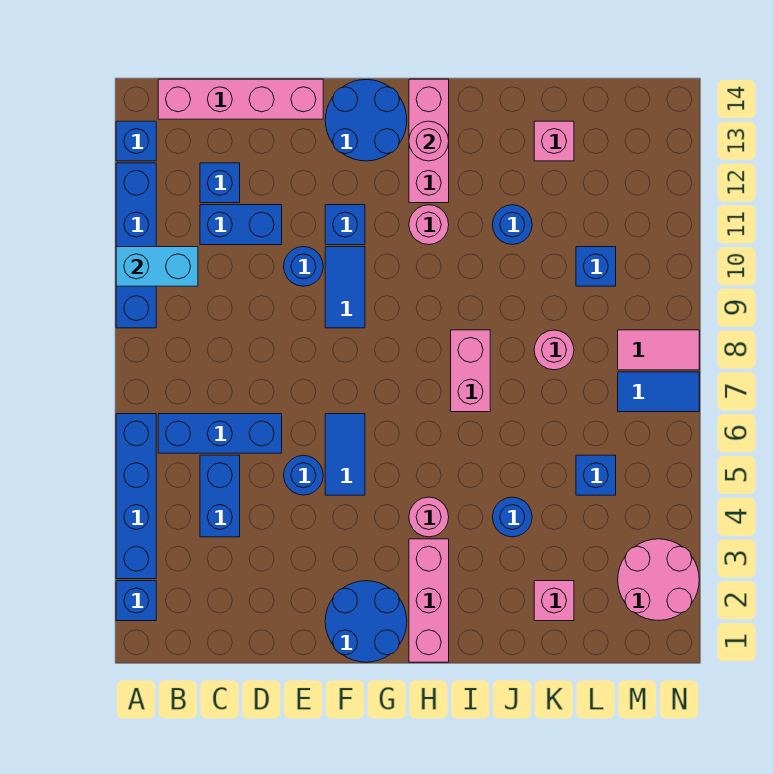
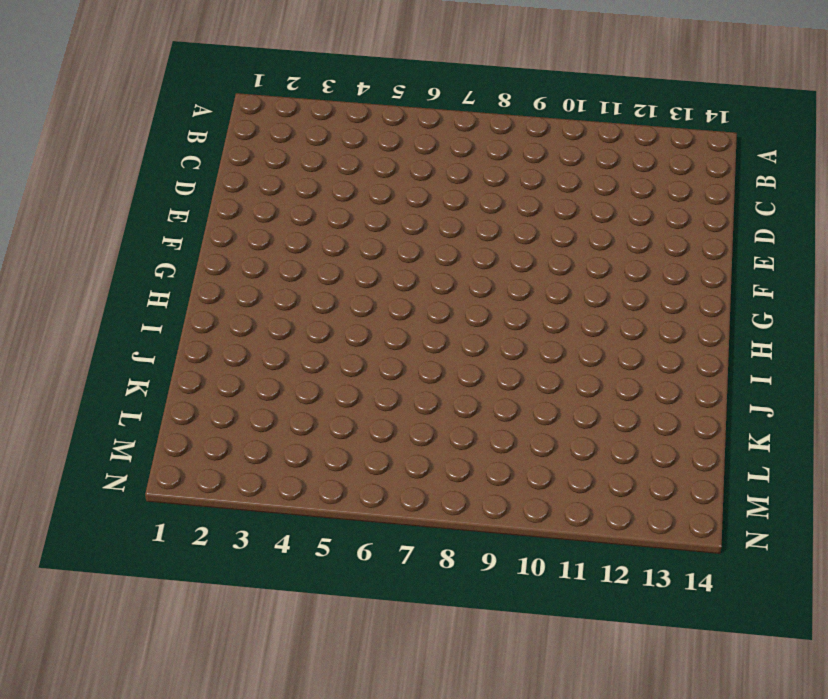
none -> blue 1x1 brick [116,581,156,621]
none -> blue 1x4 brick [116,414,156,579]
none -> blue 1x4 brick [116,163,156,328]
none -> blue 1x1 brick [116,121,156,161]

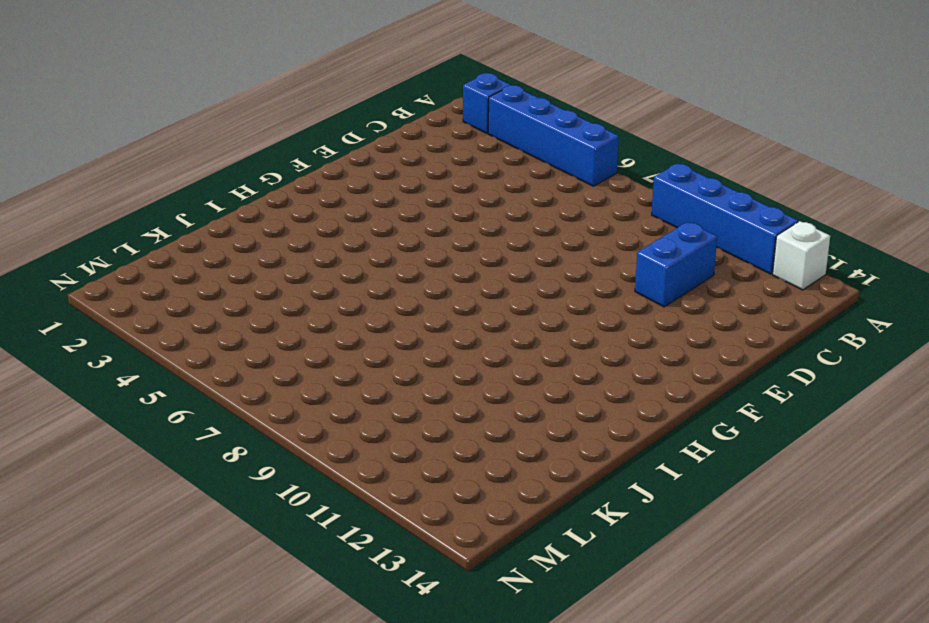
white 1x1 brick [773,221,830,290] -> blue 1x1 brick [116,121,156,161]
none -> blue 1x3 brick [158,414,282,453]
none -> pink 1x4 brick [158,79,323,119]
none -> blue 1x2 brick [200,455,240,537]
none -> blue 1x1 brick [200,163,240,203]

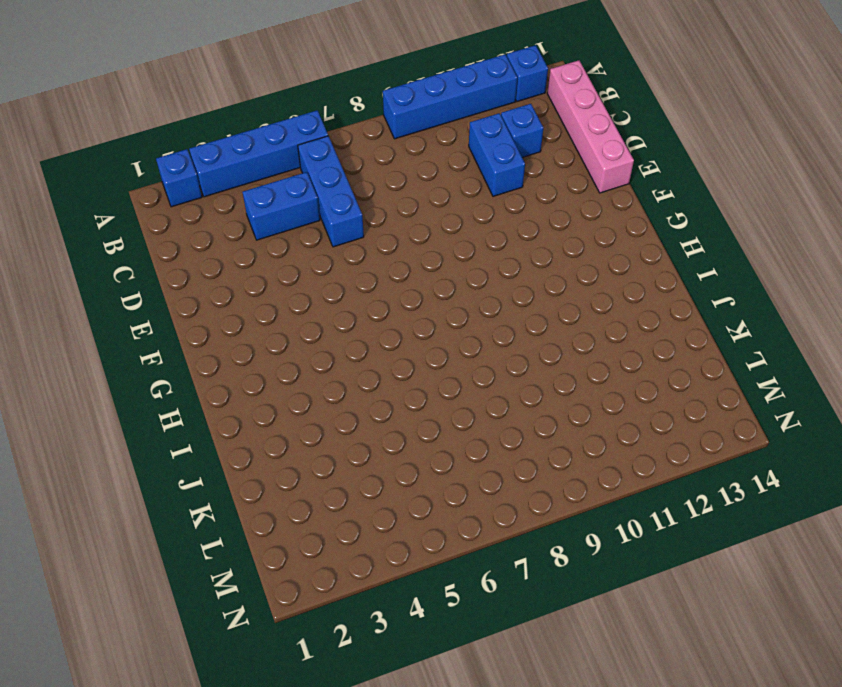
none -> blue 1x1 round brick [284,455,323,495]
none -> blue 1x1 round brick [284,247,323,286]
none -> blue 2x2 round brick [325,581,407,662]
none -> blue 1x2 tile [325,414,365,495]

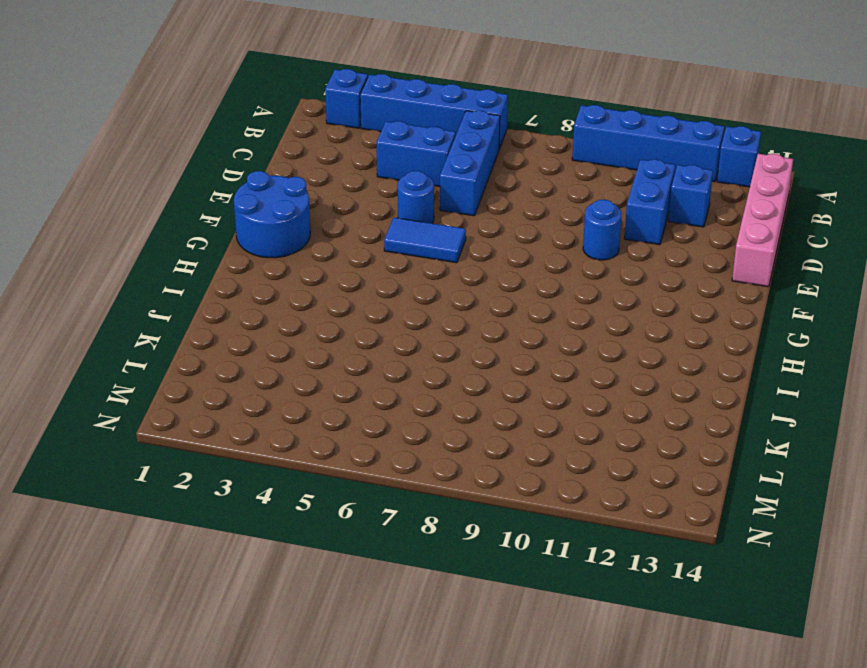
none -> blue 1x2 tile [325,247,365,328]
none -> blue 1x1 brick [325,205,365,245]
none -> blue 2x2 round brick [325,80,407,161]
none -> pink 1x3 brick [409,539,449,662]

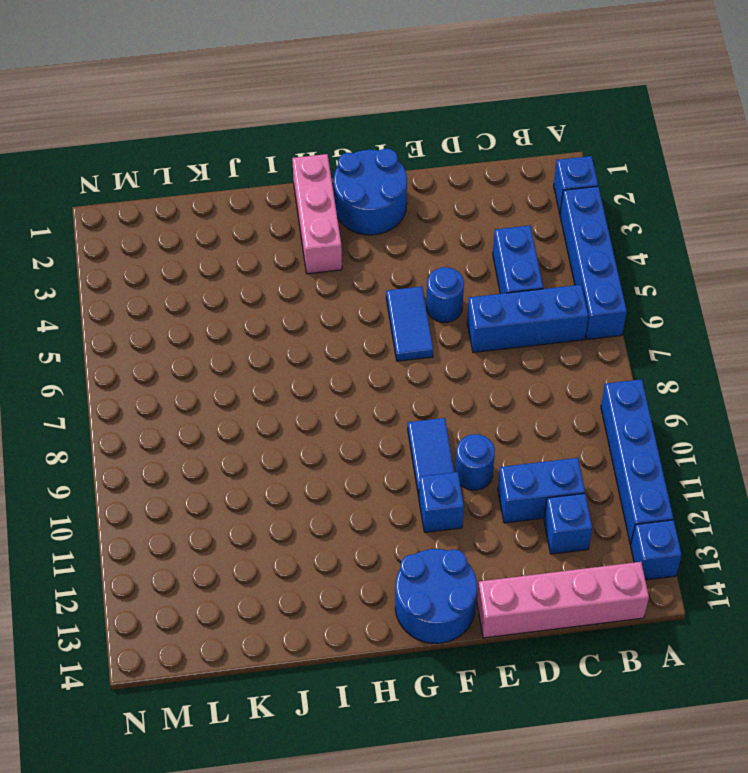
none -> pink 1x1 round brick [409,497,449,537]
none -> pink 1x1 round brick [409,205,449,245]
none -> pink 1x3 brick [409,79,449,203]
none -> pink 1x2 brick [451,330,490,412]

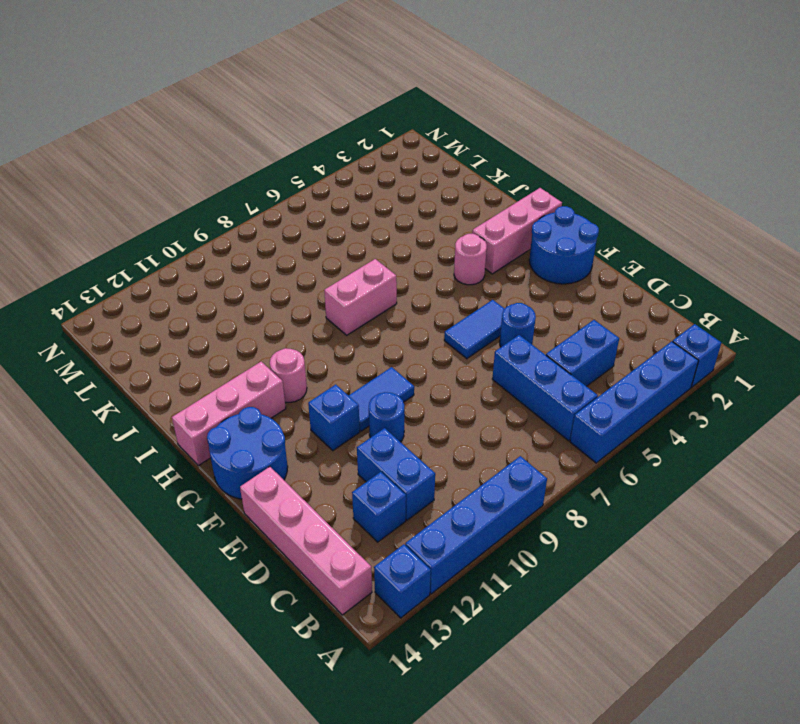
none -> blue 1x1 round brick [493,497,532,537]
none -> blue 1x1 round brick [492,205,532,245]
none -> pink 1x1 brick [534,581,574,621]
none -> pink 1x1 round brick [534,330,574,370]

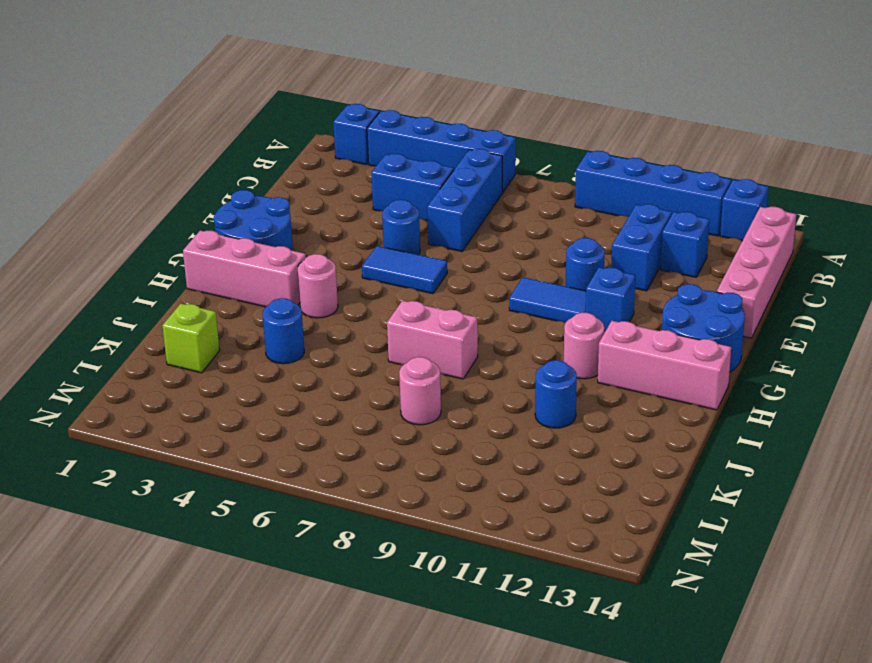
lime 1x1 brick [162,304,220,373] -> pink 1x1 brick [534,581,574,621]
none -> pink 1x1 brick [534,121,574,161]
none -> blue 1x1 brick [576,455,616,495]
none -> blue 1x1 brick [576,247,616,286]
none -> pink 2x2 round brick [618,539,699,620]

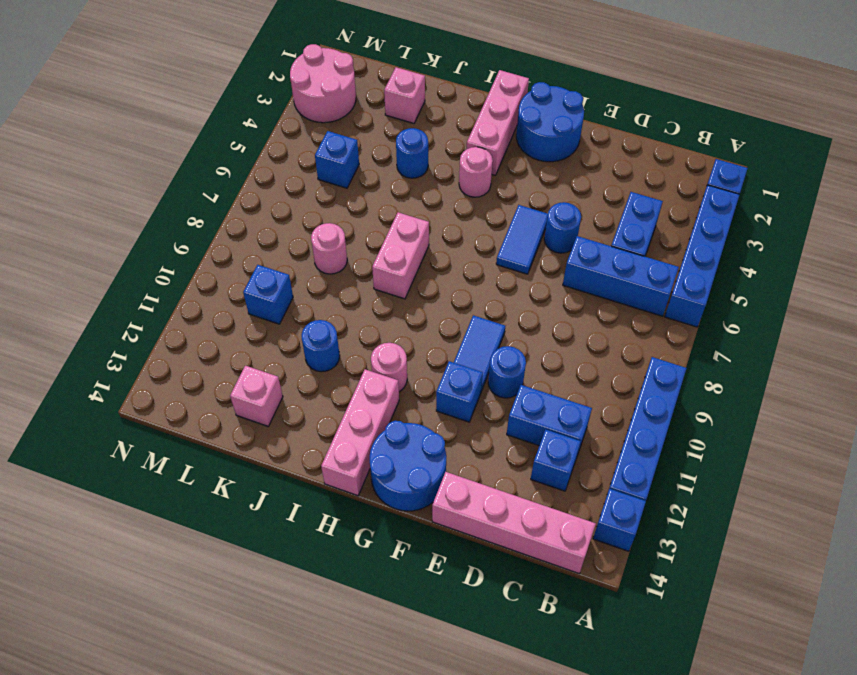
none -> blue 1x2 tile [618,372,699,412]
none -> pink 1x2 tile [618,330,699,370]
none -> cyan 1x2 brick [116,247,198,286]
none -> pink 1x1 round brick [409,121,449,161]

